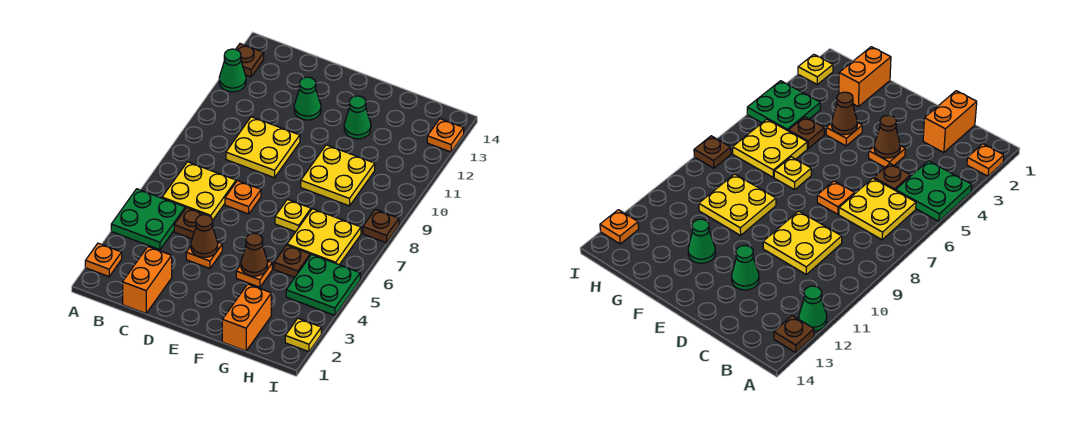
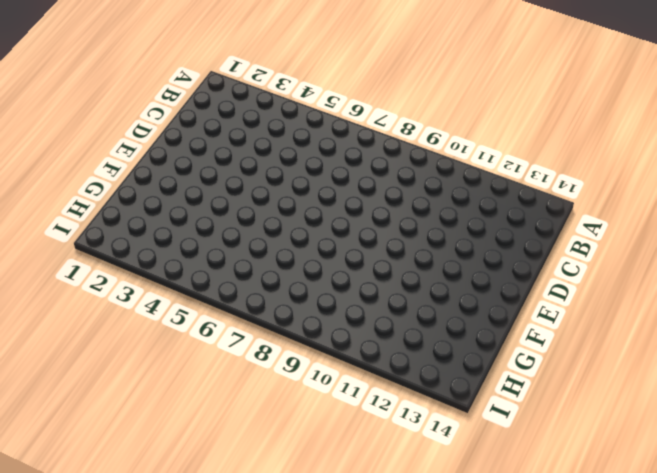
none -> orange 1x1 plate [85,243,122,277]
none -> green 2x2 plate [111,189,185,250]
none -> green 1x1 cone [219,49,246,92]

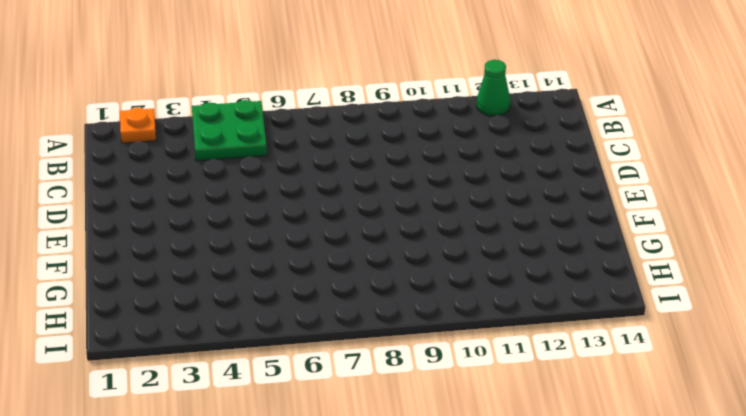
none -> brown 1x1 plate [236,44,264,77]
none -> yellow 2x2 plate [162,162,236,220]
none -> orange 1x2 brick [123,247,172,313]

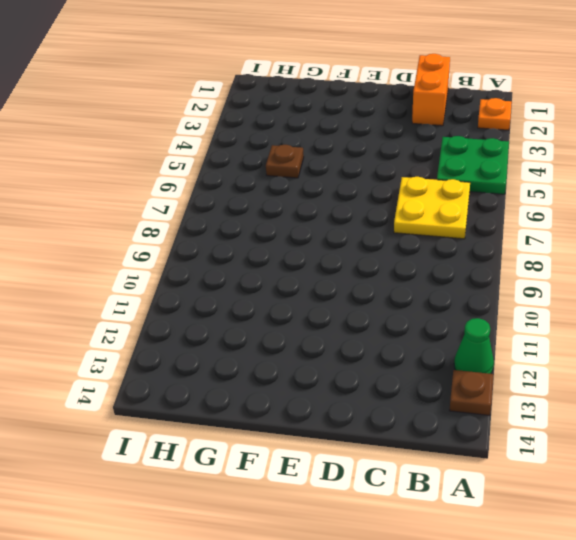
none -> brown 1x1 plate [174,208,205,239]
none -> yellow 2x2 plate [226,117,300,178]
none -> orange 1x1 plate [186,242,222,268]

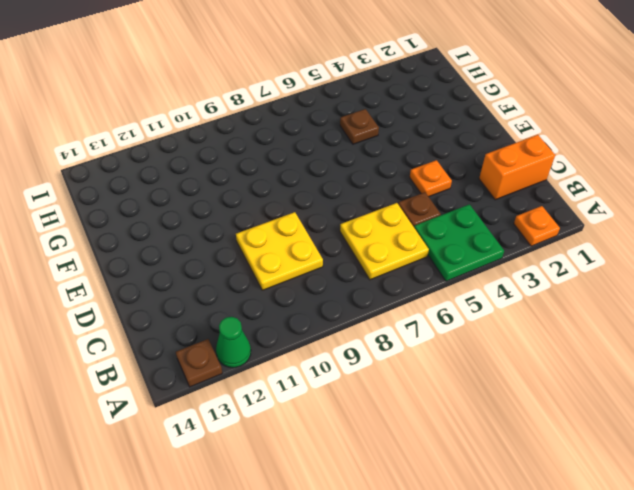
none -> orange 1x1 plate [225,181,261,214]
none -> green 1x1 cone [294,77,321,120]
none -> orange 1x1 plate [236,261,272,287]

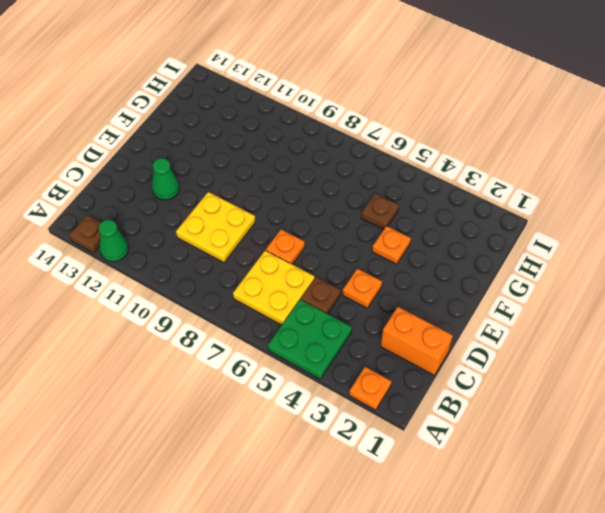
none -> yellow 1x1 plate [275,199,311,232]
none -> yellow 2x2 plate [301,145,375,206]
none -> green 1x1 cone [344,96,371,139]

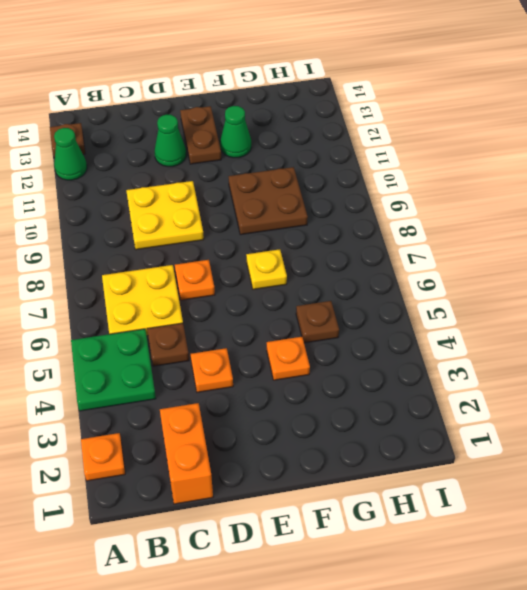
brown 1x2 plate [180,106,221,164] -> none
brown 2x2 plate [229,167,308,235] -> yellow 2x2 plate [301,145,375,206]
none -> orange 1x2 brick [222,284,271,351]
none -> yellow 2x2 plate [287,209,361,265]
none -> green 2x2 plate [286,254,360,315]

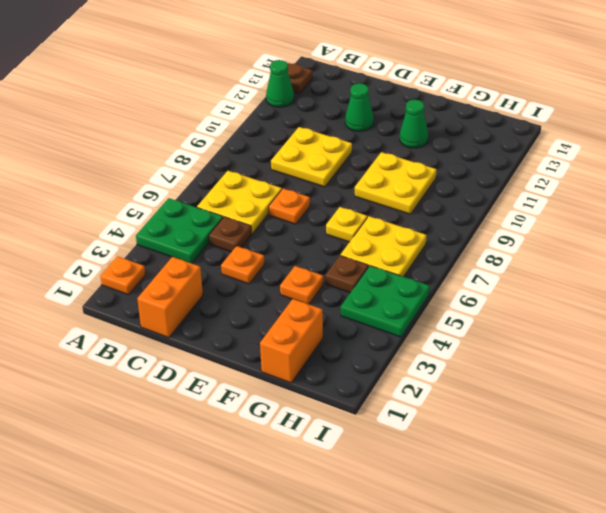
none -> yellow 1x1 plate [285,318,321,352]
none -> brown 1x1 plate [363,209,399,243]
none -> orange 1x1 plate [427,119,464,152]

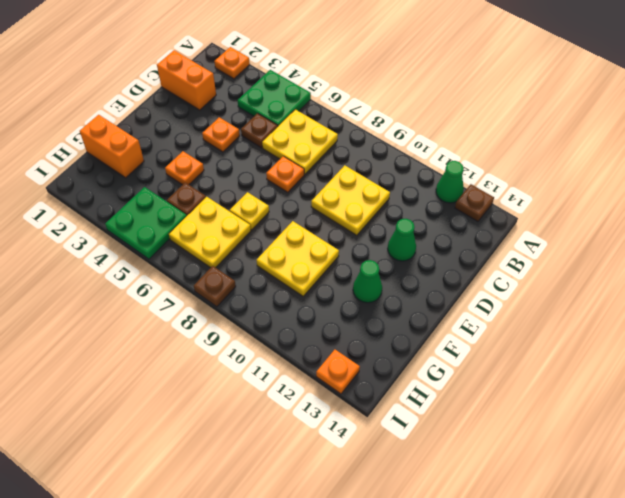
none -> yellow 1x1 plate [285,318,321,352]
none -> brown 1x1 cone [191,215,218,257]
none -> brown 1x1 cone [241,233,268,276]

